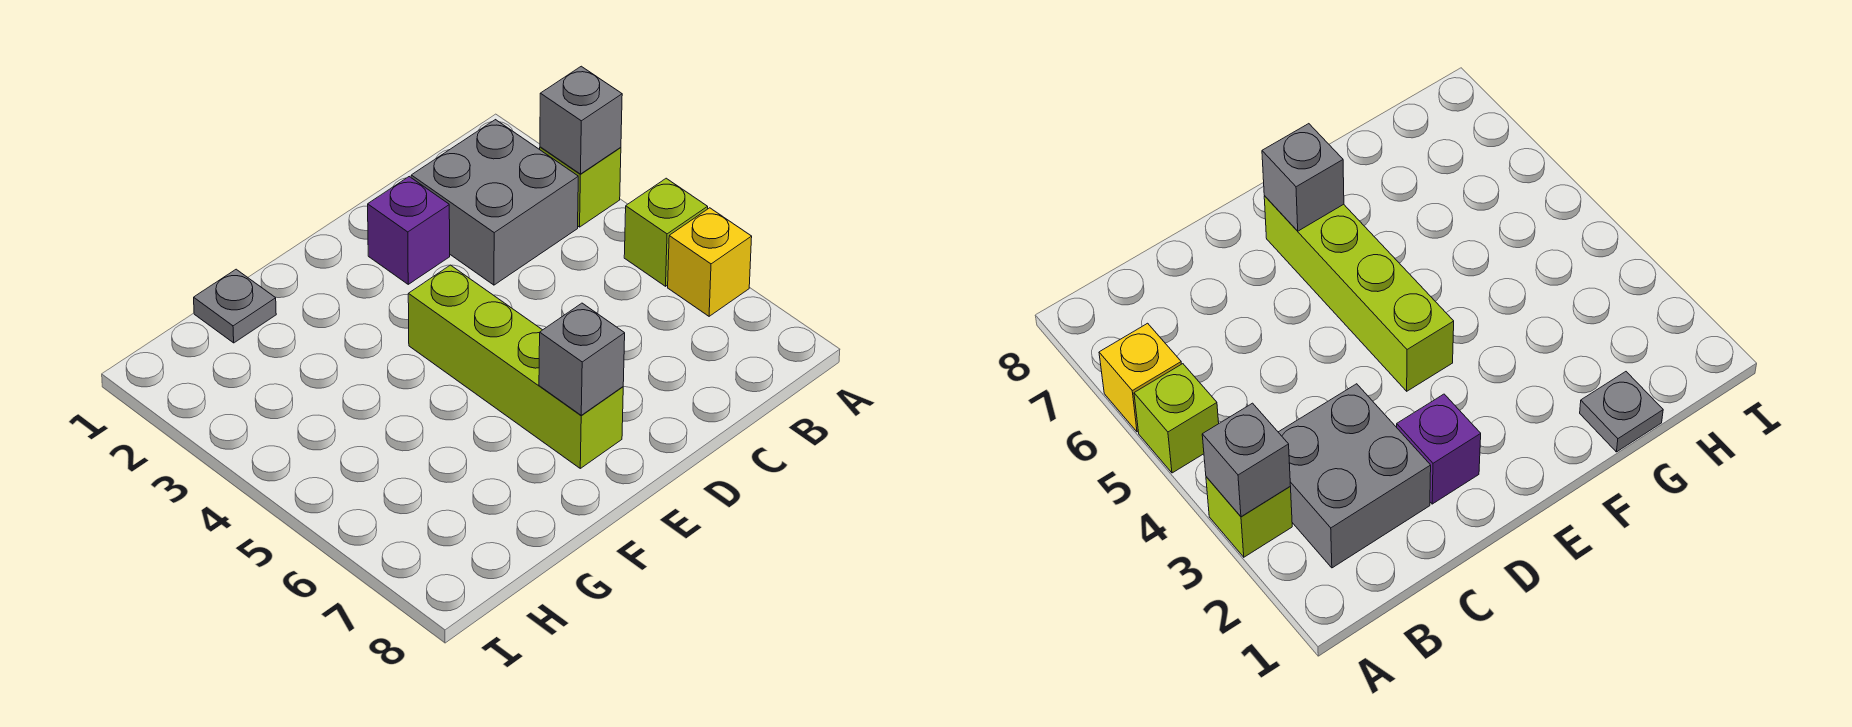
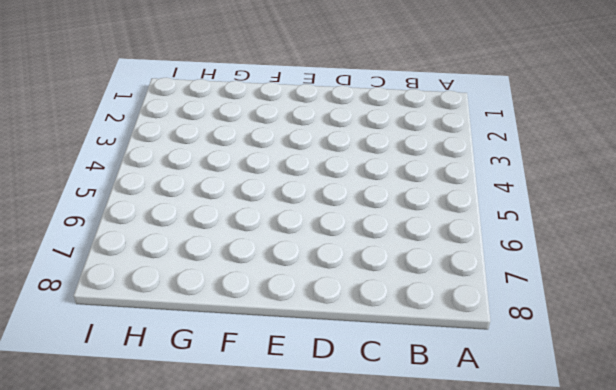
none -> lime 1x1 brick [540,147,621,227]
none -> lime 1x1 brick [624,178,708,286]

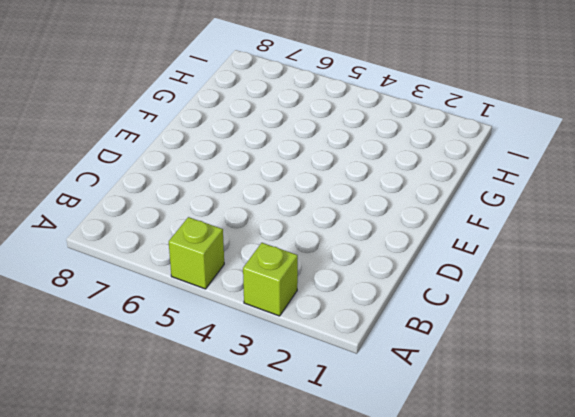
none -> yellow 1x1 brick [668,208,752,316]
none -> grey 2x2 brick [411,120,578,285]

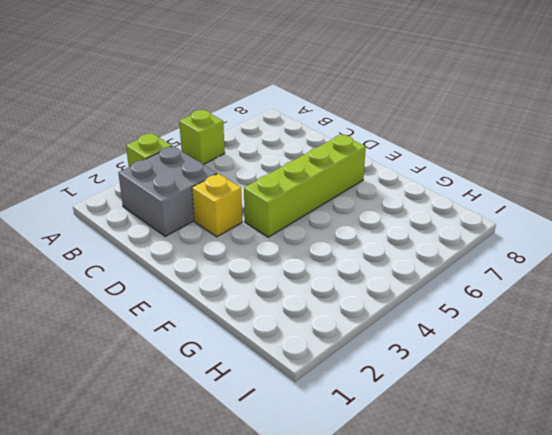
yellow 1x1 brick [192,174,242,237] -> yellow 1x1 brick moved to [668,208,752,316]
none -> purple 1x1 brick [368,177,450,284]
none -> grey 1x1 plate [194,269,276,343]

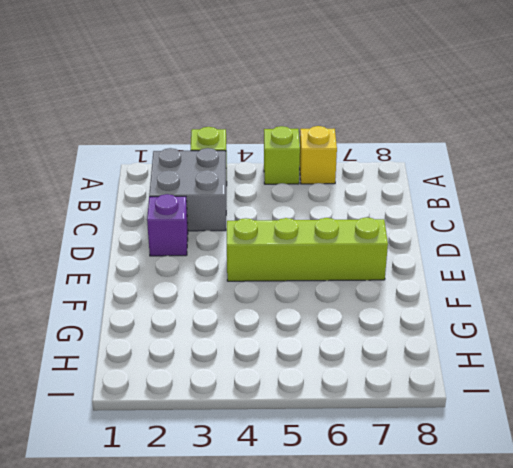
none -> grey 1x1 plate [194,269,276,343]
none -> grey 1x1 brick [540,66,622,174]

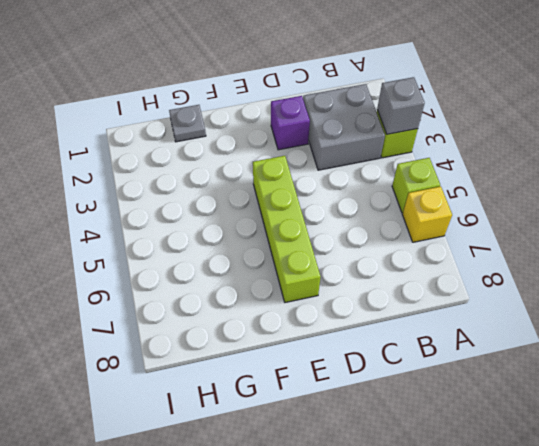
none -> grey 1x1 brick [539,303,625,415]

